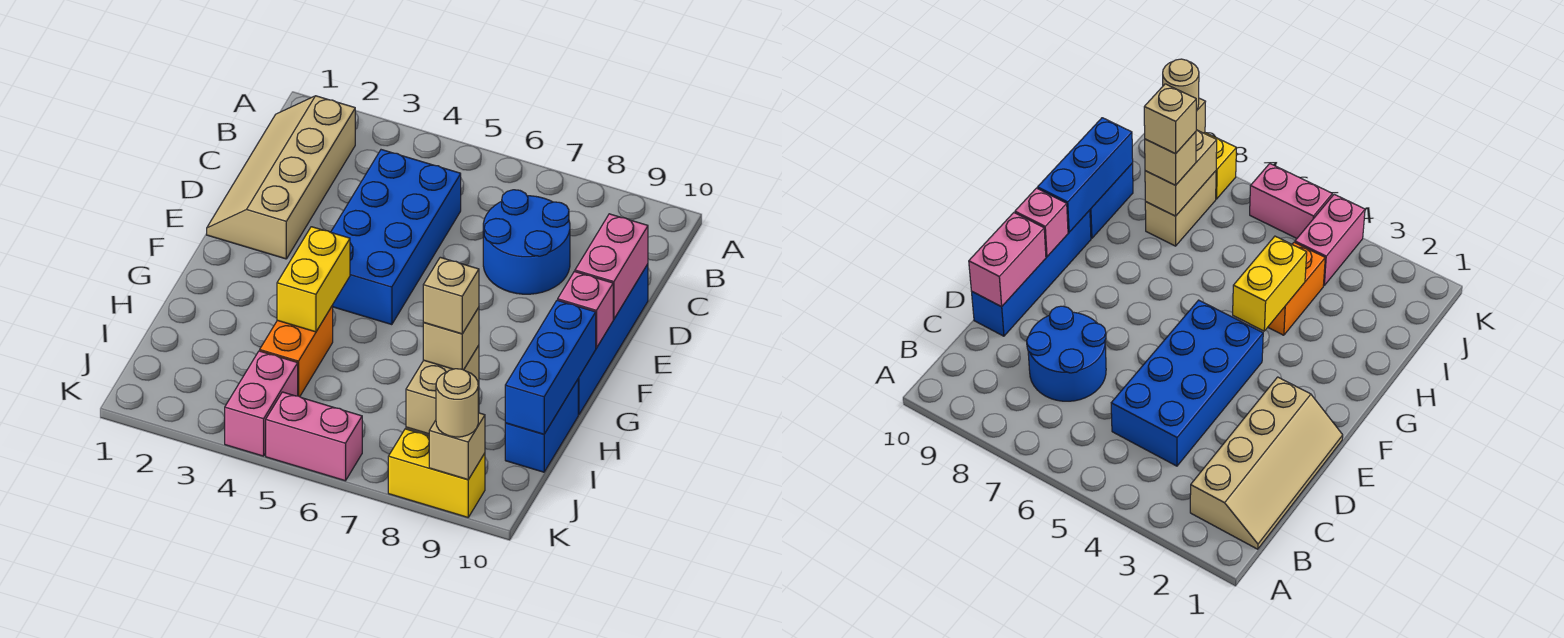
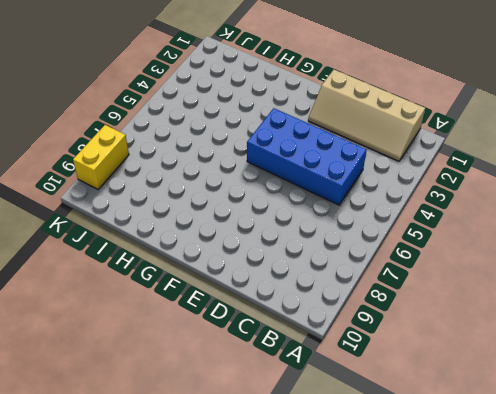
tan 2x4 slope [308,70,425,161] -> tan 2x4 slope turned to [207,96,355,259]
none -> blue 2x2 round brick [483,190,570,294]
none -> blue 1x4 brick [578,264,648,415]
none -> orange 1x2 brick [260,305,333,397]

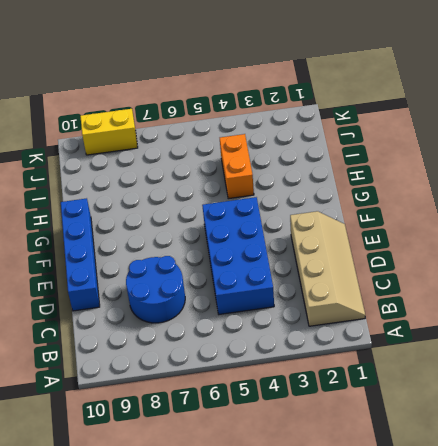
none -> blue 1x2 brick [505,380,578,472]
none -> tan 1x2 brick [1145,171,1216,246]
none -> pink 1x2 brick [225,351,298,456]

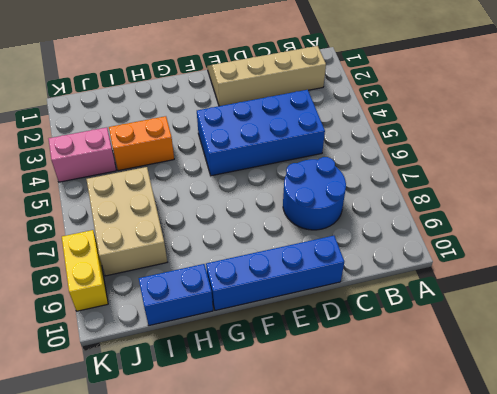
tan 2x3 brick [86,167,167,276] -> tan 1x2 brick [1145,171,1216,246]
none -> pink 1x2 brick [266,392,362,481]
none -> pink 1x2 brick [575,214,648,319]
none -> pink 1x1 brick [558,271,613,348]

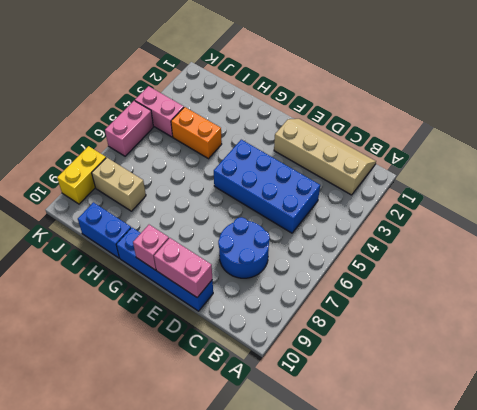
none -> yellow 1x2 brick [277,227,350,332]
none -> blue 1x3 brick [505,300,596,434]
none -> tan 1x2 brick [406,345,479,434]

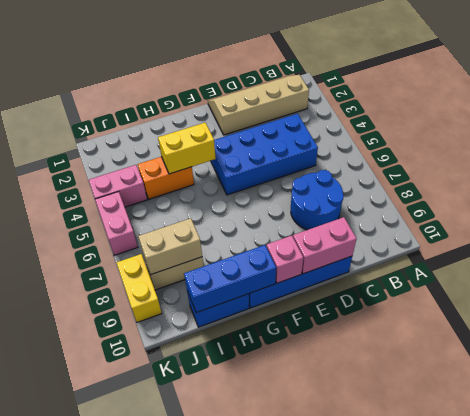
none -> tan 1x1 brick [429,413,485,479]
none -> tan 1x1 brick [423,307,479,370]
none -> tan 1x1 round brick [436,369,478,437]

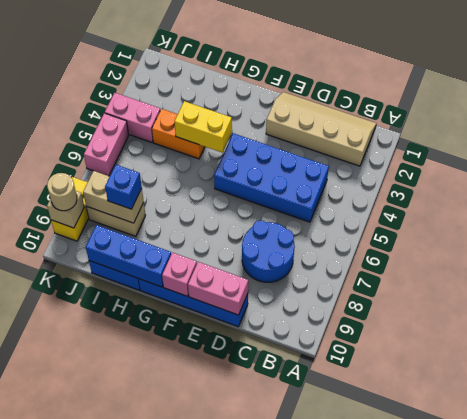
blue 1x1 brick [105,165,142,209] -> tan 1x1 brick [423,307,479,370]
none -> tan 1x1 brick [423,257,479,334]

